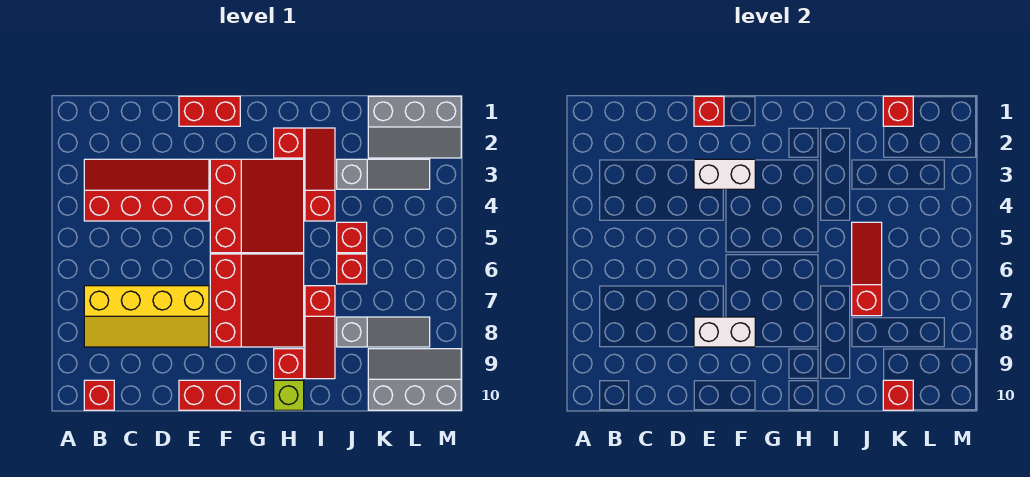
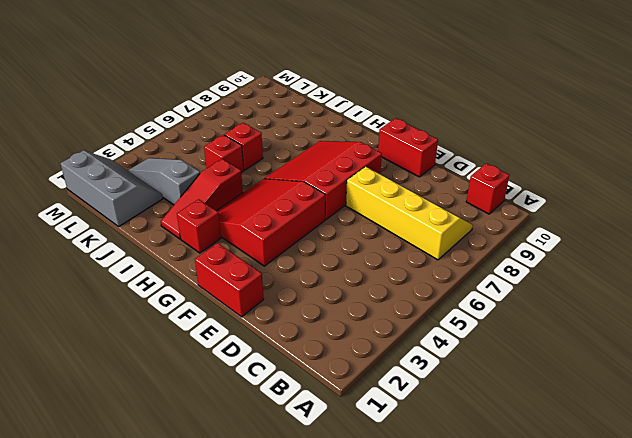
none -> red 2x4 slope [84,159,209,221]
none -> red 1x1 brick [274,349,304,379]
none -> lime 1x1 brick [274,380,304,410]

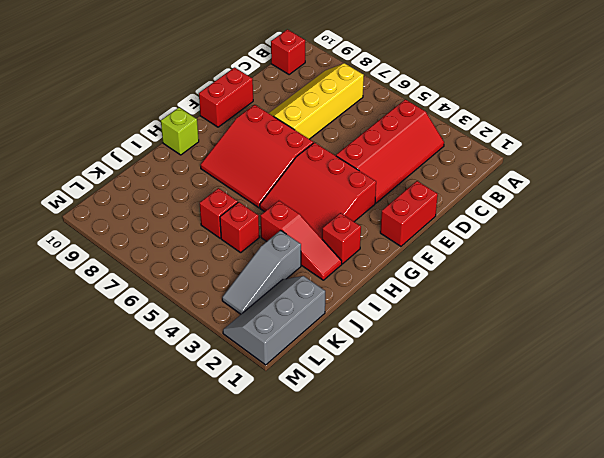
none -> red 1x1 brick [274,349,304,379]
none -> red 1x3 slope [305,286,335,379]
none -> grey 1x3 slope [337,317,430,347]

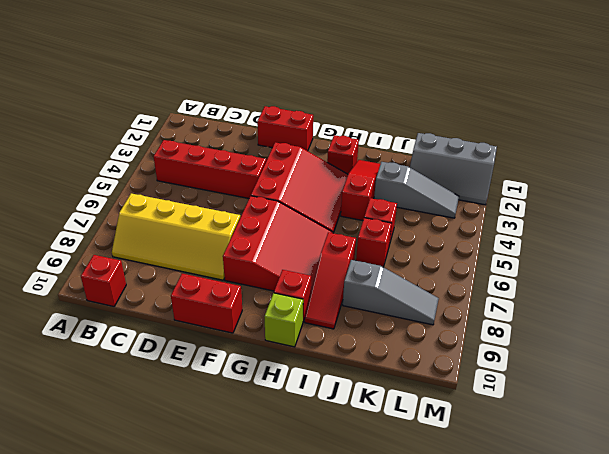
none -> grey 2x3 slope [368,349,461,410]
none -> red 1x1 brick [694,96,724,126]
none -> white 1x2 brick [694,159,755,189]

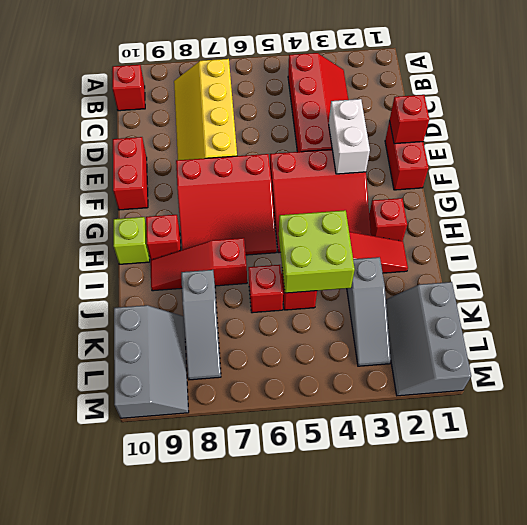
lime 2x2 brick [279,210,355,293] -> red 1x3 slope [852,222,882,316]
none -> white 1x2 brick [694,317,755,347]
none -> red 1x1 brick [883,96,913,126]
none -> red 1x1 brick [883,380,913,410]

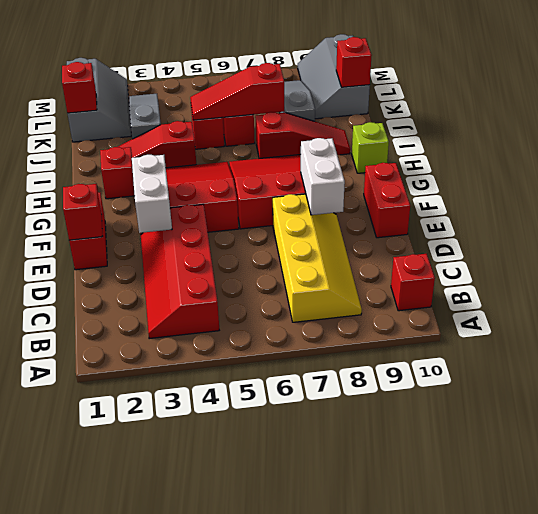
none -> red 1x1 brick [274,349,304,379]

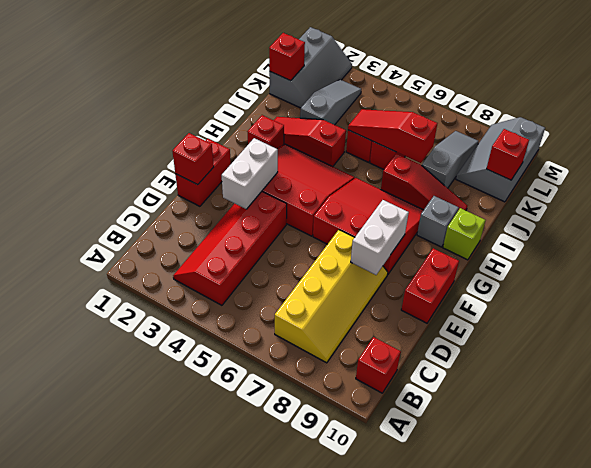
grey 1x1 brick [417,196,459,247] -> red 1x1 brick [274,349,304,379]

